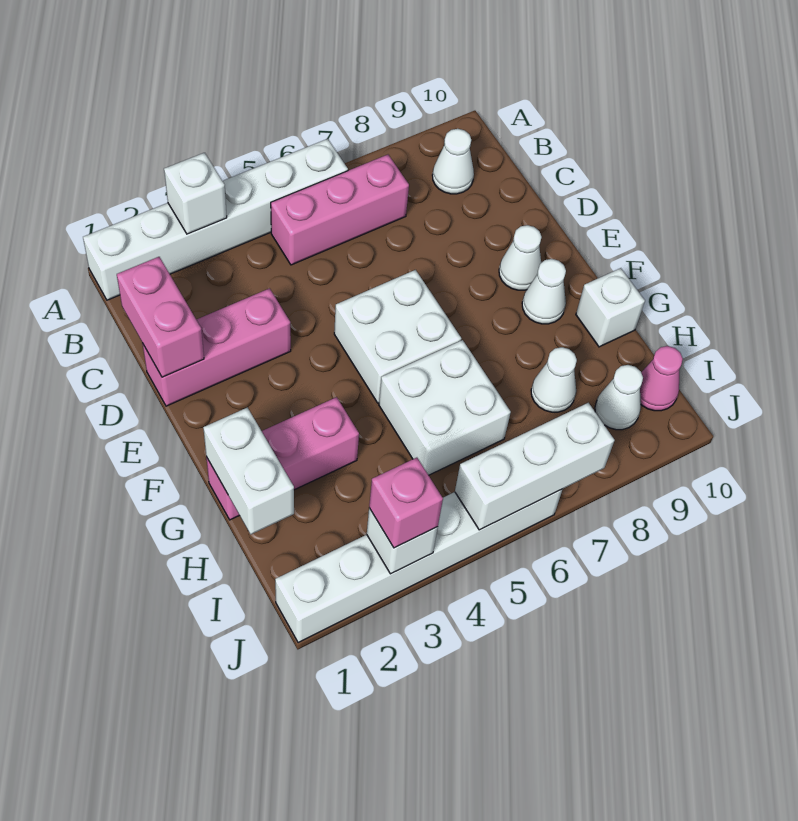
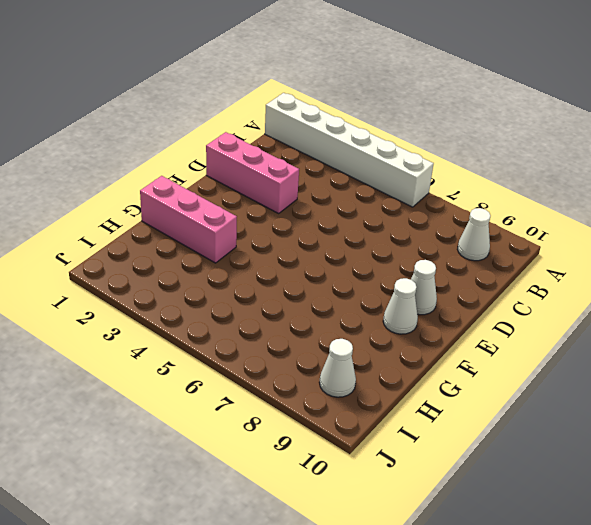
none -> pink 1x3 brick [271,155,409,265]
none -> white 2x2 brick [334,270,461,403]
none -> white 2x2 brick [379,340,511,475]

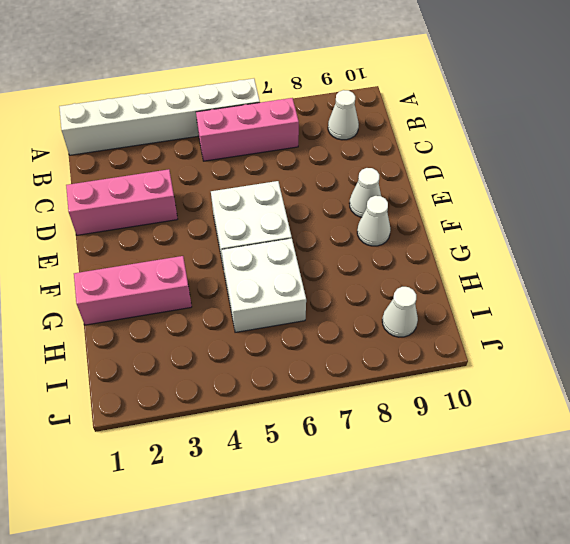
none -> white 1x1 brick [576,268,645,347]
none -> white 1x1 cone [531,347,577,412]
none -> pink 1x1 cone [640,346,683,411]

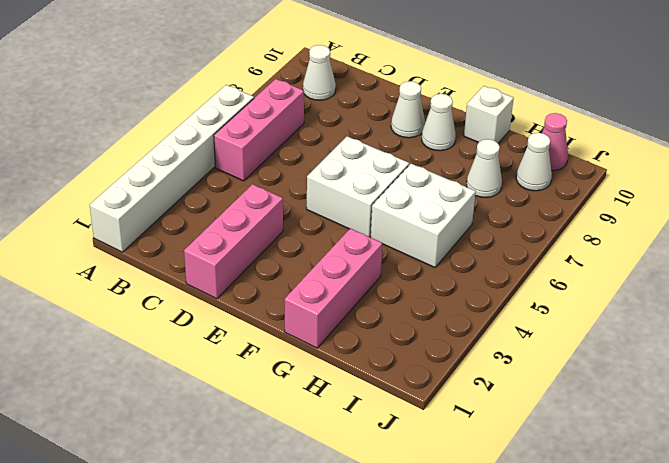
none -> white 1x6 brick [275,489,562,643]
none -> white 1x1 brick [164,153,227,234]
none -> pink 1x2 brick [117,257,204,377]

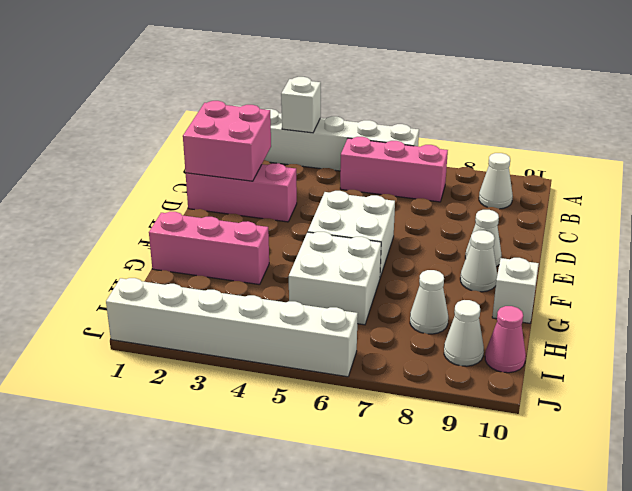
pink 2x2 brick [183,101,271,181] -> pink 1x2 brick [117,257,204,377]
none -> white 1x2 brick [203,407,294,535]
none -> white 1x1 brick [367,508,438,574]
none -> white 1x3 brick [455,403,614,530]

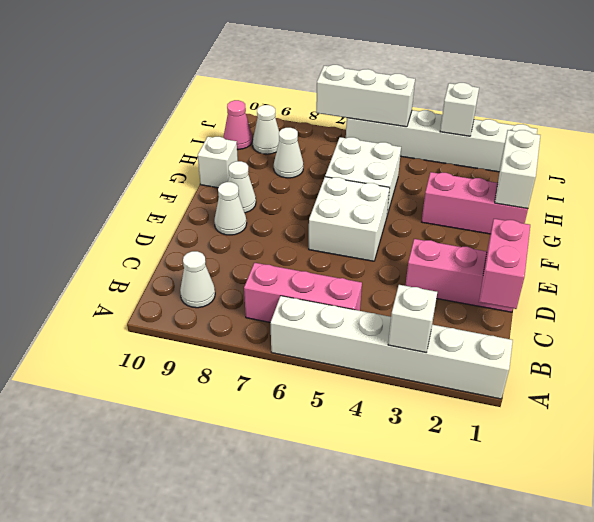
none -> pink 1x1 brick [369,458,443,548]

